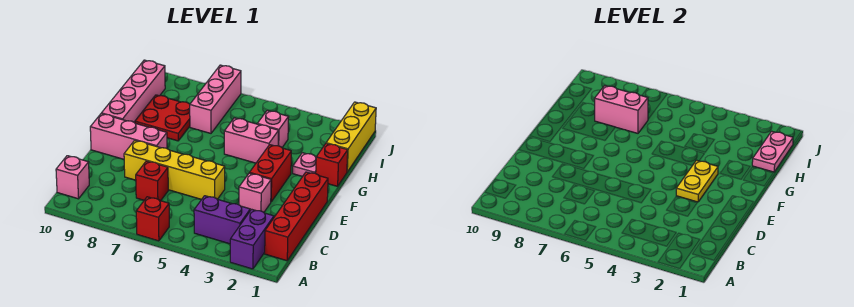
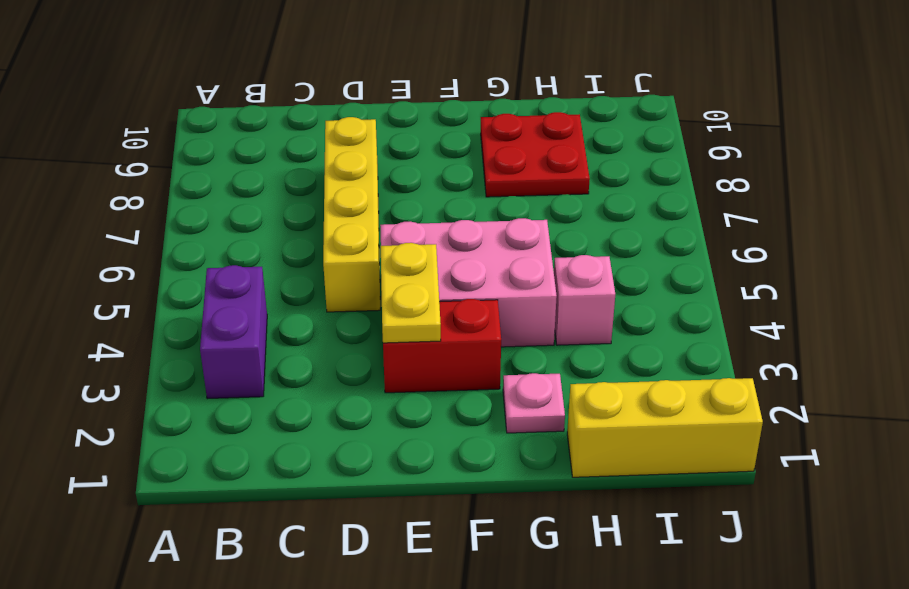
yellow 1x2 plate [381,243,441,343] -> yellow 1x2 plate turned to [676,160,718,202]
pink 2x3 brick [380,218,557,347] -> pink 1x2 brick [224,118,279,163]
none -> purple 1x2 brick [230,209,274,269]
none -> red 1x1 brick [136,197,169,241]
none -> red 1x4 brick [265,172,328,261]

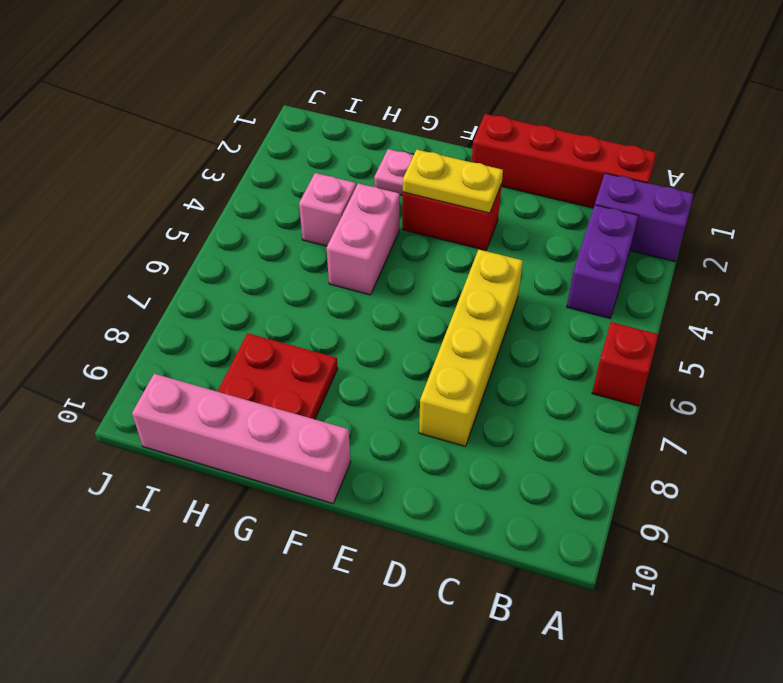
none -> pink 1x1 brick [56,156,89,199]
none -> red 1x1 brick [136,161,168,201]
none -> pink 1x1 brick [239,173,271,212]

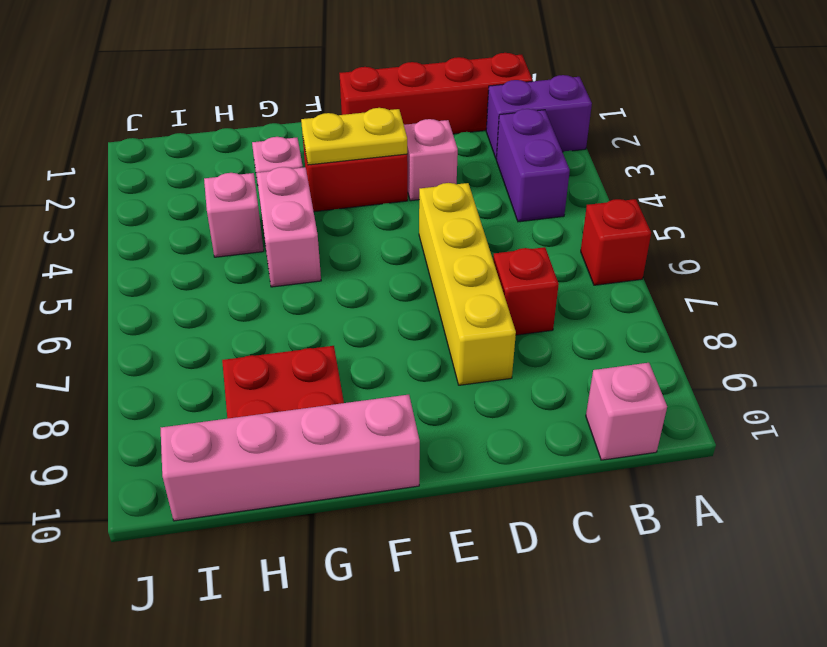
none -> pink 1x3 brick [90,114,167,159]
none -> red 1x1 brick [316,144,348,186]
none -> yellow 1x3 brick [326,102,376,172]

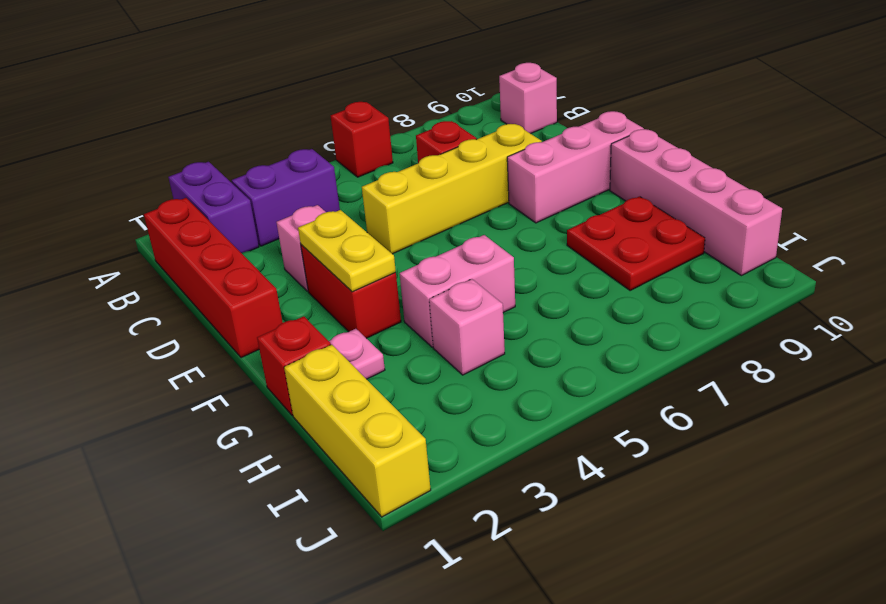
none -> pink 1x3 brick [190,65,241,133]
none -> pink 1x2 plate [752,131,793,172]
none -> pink 1x2 brick [594,86,648,133]

